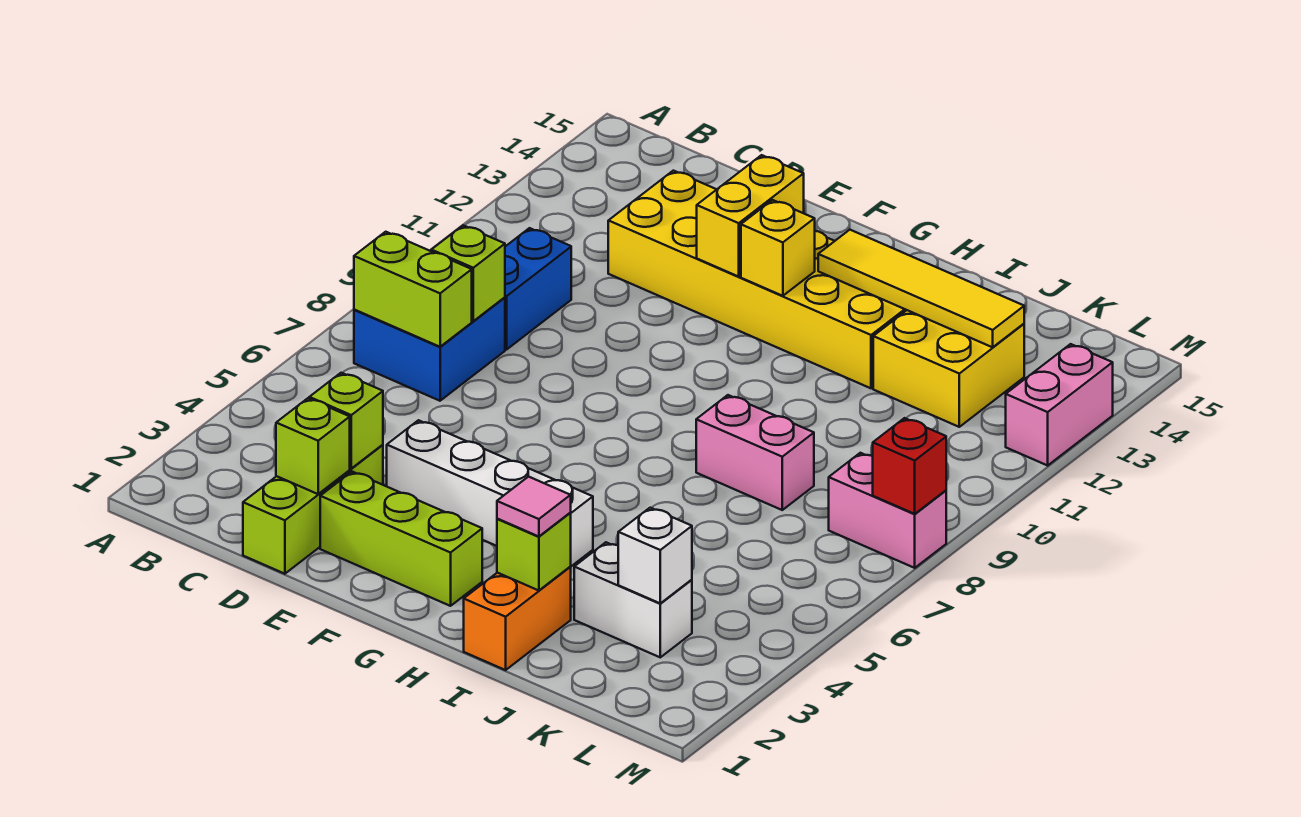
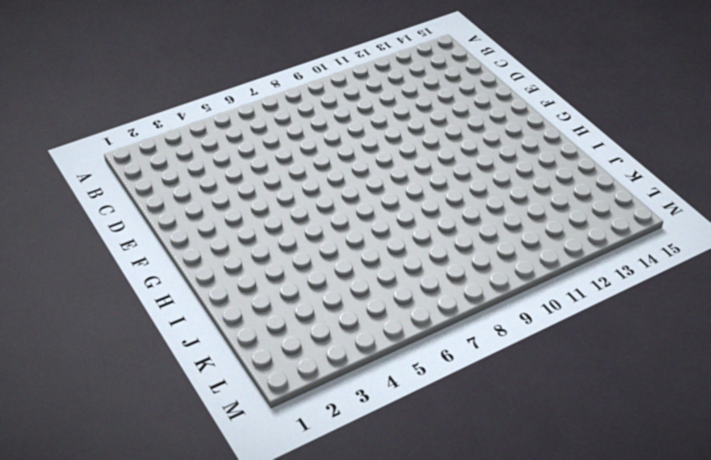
none -> blue 2x2 brick [354,297,505,401]
none -> blue 1x2 brick [505,228,571,350]
none -> lime 1x3 brick [243,445,383,574]

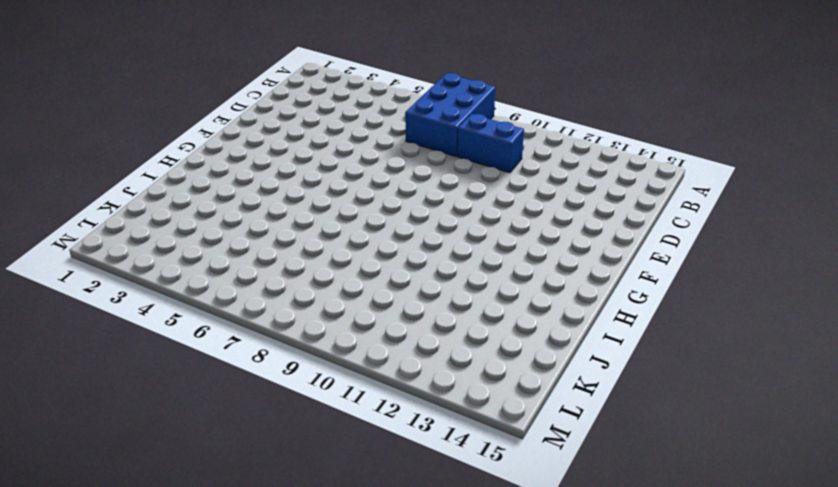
blue 2x3 brick [405,73,495,156] -> blue 2x2 brick [354,297,505,401]
none -> lime 1x3 brick [243,445,383,574]
none -> yellow 2x6 brick [608,171,906,388]
none -> lime 1x3 brick [320,472,482,606]

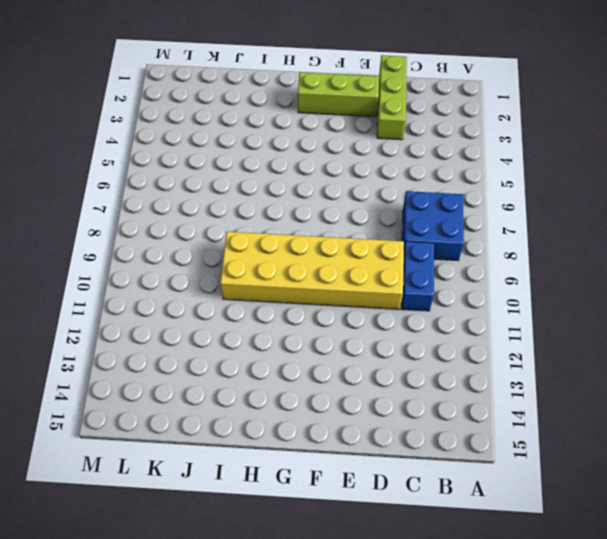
yellow 2x6 brick [220,232,404,309] -> yellow 2x6 brick moved to [608,171,906,388]
none -> white 1x4 brick [387,420,593,567]
none -> orange 1x2 brick [464,567,571,670]
none -> pink 1x2 brick [696,395,814,510]

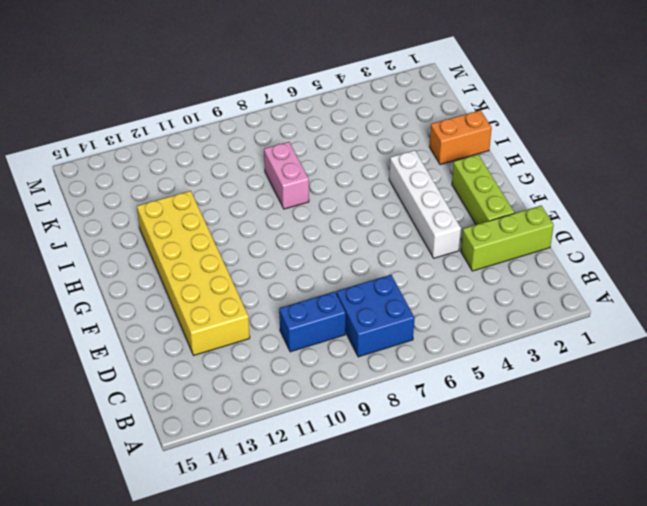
none -> white 1x2 brick [574,542,692,657]
none -> yellow 2x2 brick [873,310,1024,427]
none -> pink 1x2 brick [829,453,946,568]

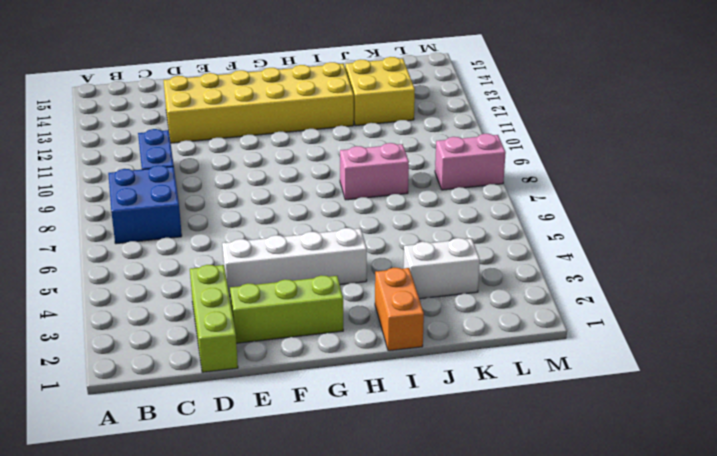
none -> pink 1x2 brick [1006,344,1113,465]
none -> lime 1x2 brick [354,232,472,347]
none -> lime 1x1 brick [431,225,505,321]

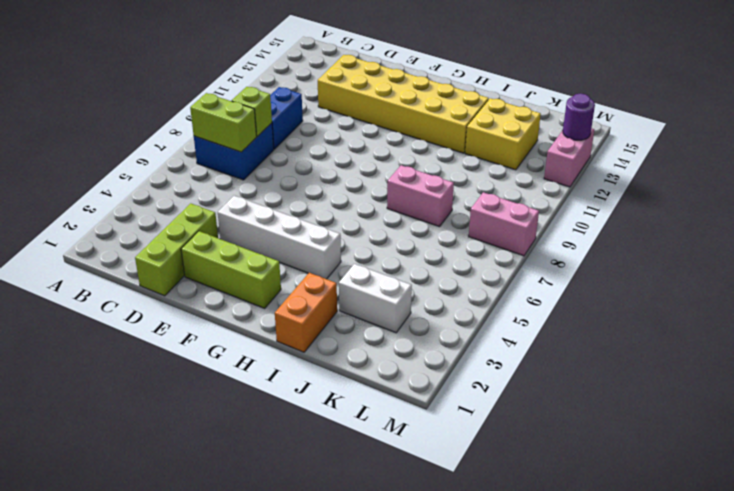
purple 1x1 round brick [563,94,595,140] -> none
none -> lime 1x1 brick [276,398,350,494]
none -> lime 1x1 brick [309,373,383,468]
none -> yellow 1x2 brick [697,155,804,277]

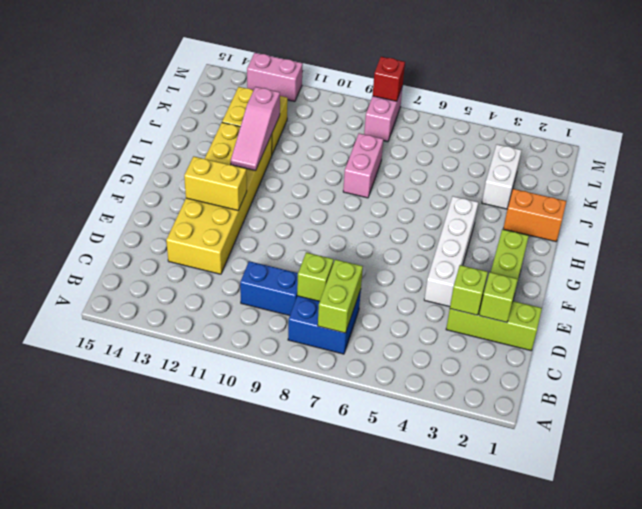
pink 1x3 slope [231,87,280,171] -> none
none -> yellow 1x1 brick [741,200,815,296]
none -> yellow 1x4 tile [818,230,1024,347]
none -> lime 1x1 brick [497,513,571,591]

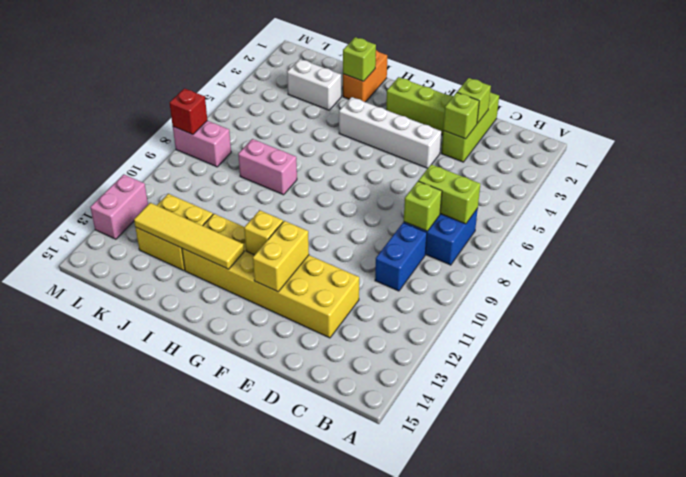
none -> white 1x1 brick [618,508,692,603]
none -> pink 1x1 tile [497,477,571,537]

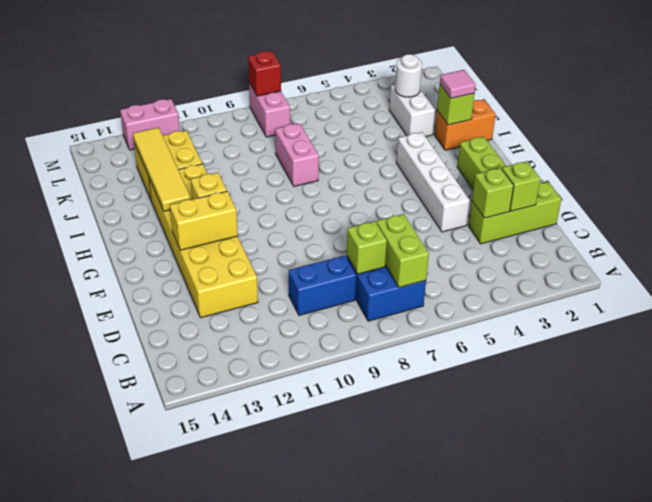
white 1x1 round brick [395,54,422,97] -> white 1x1 brick [618,508,692,603]

